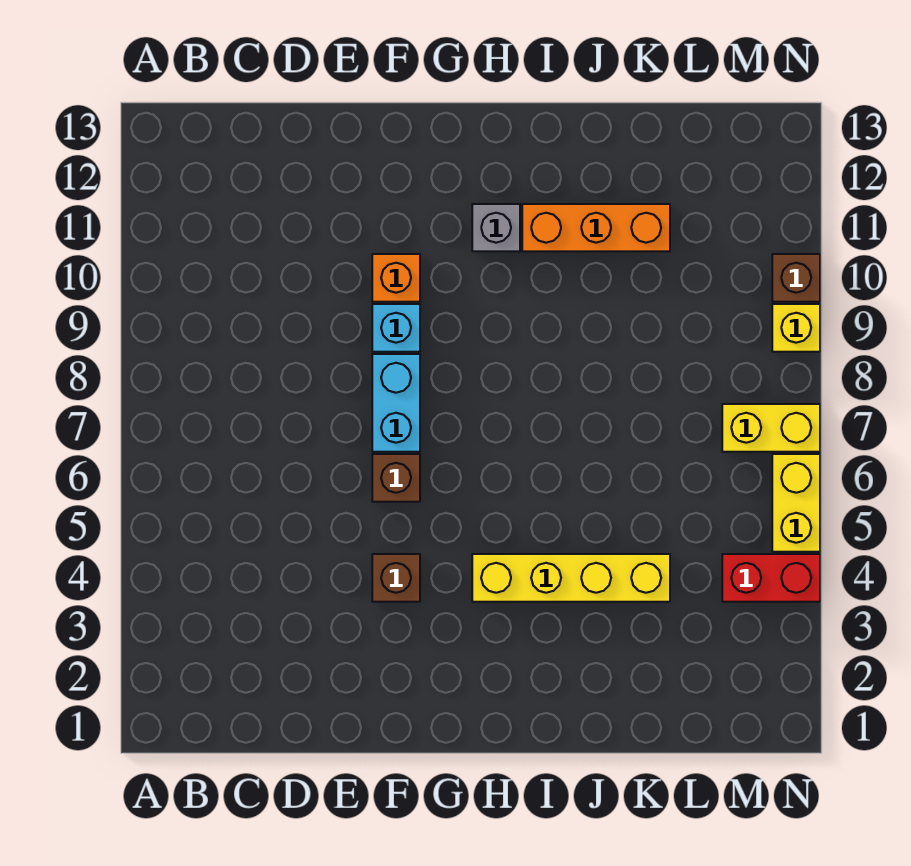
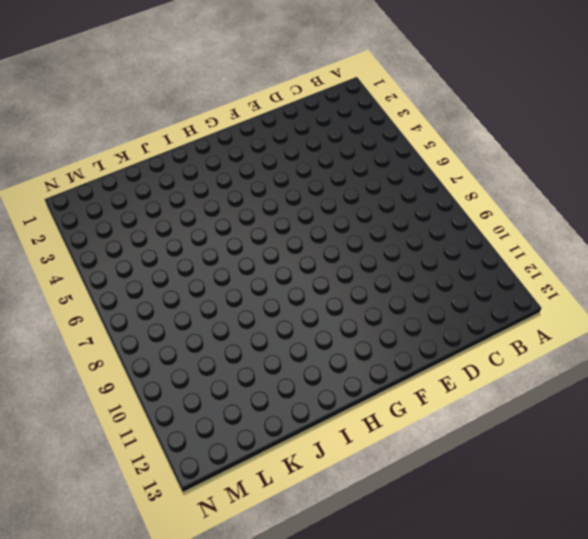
none -> brown 1x1 brick [372,554,420,602]
none -> brown 1x1 brick [372,454,420,502]
none -> cyan 1x2 brick [372,354,420,452]

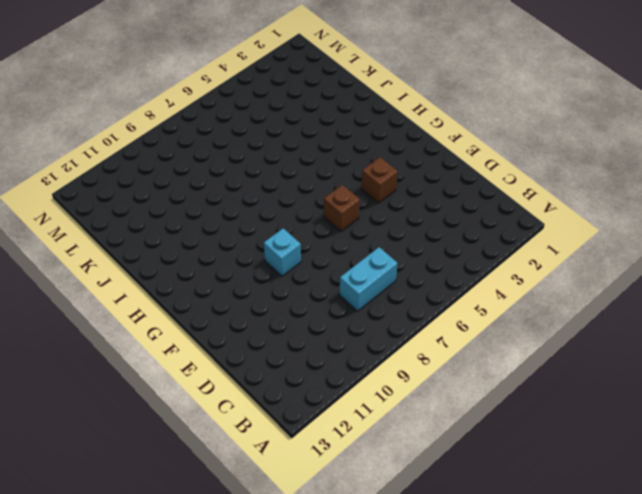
cyan 1x2 brick [340,247,397,311] -> cyan 1x2 brick moved to [372,354,420,452]
none -> orange 1x1 brick [372,254,420,302]
none -> yellow 1x4 brick [472,554,670,602]
none -> grey 1x1 brick [472,204,520,251]

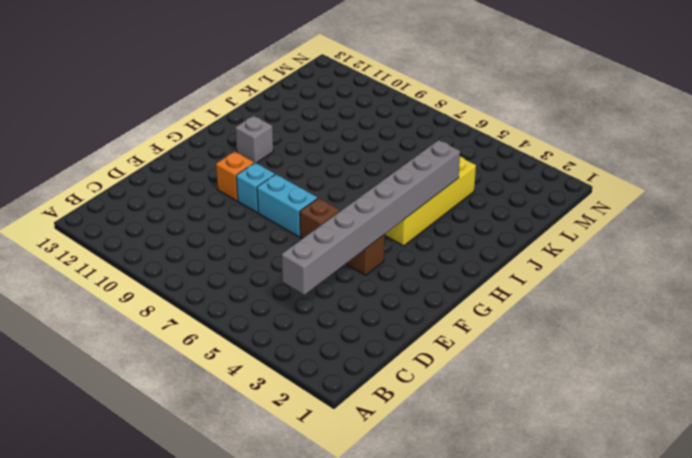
grey 1x8 brick [281,140,460,295] -> none
none -> orange 1x3 brick [522,204,670,251]
none -> red 1x2 brick [722,554,820,602]
none -> yellow 1x2 brick [722,404,820,452]

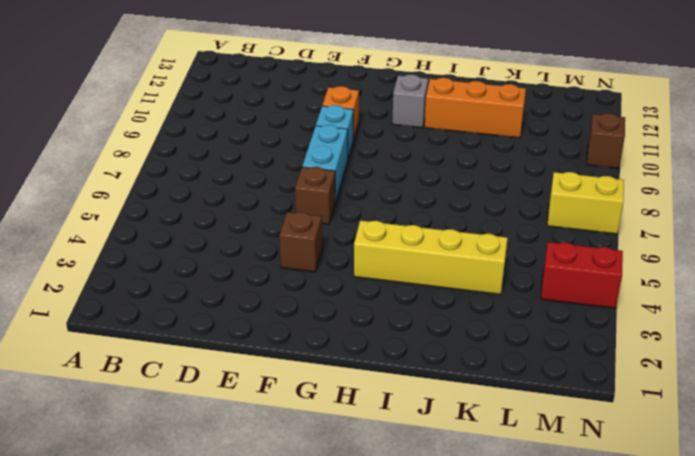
none -> yellow 1x2 brick [772,454,820,552]
none -> yellow 1x1 brick [772,304,820,352]

